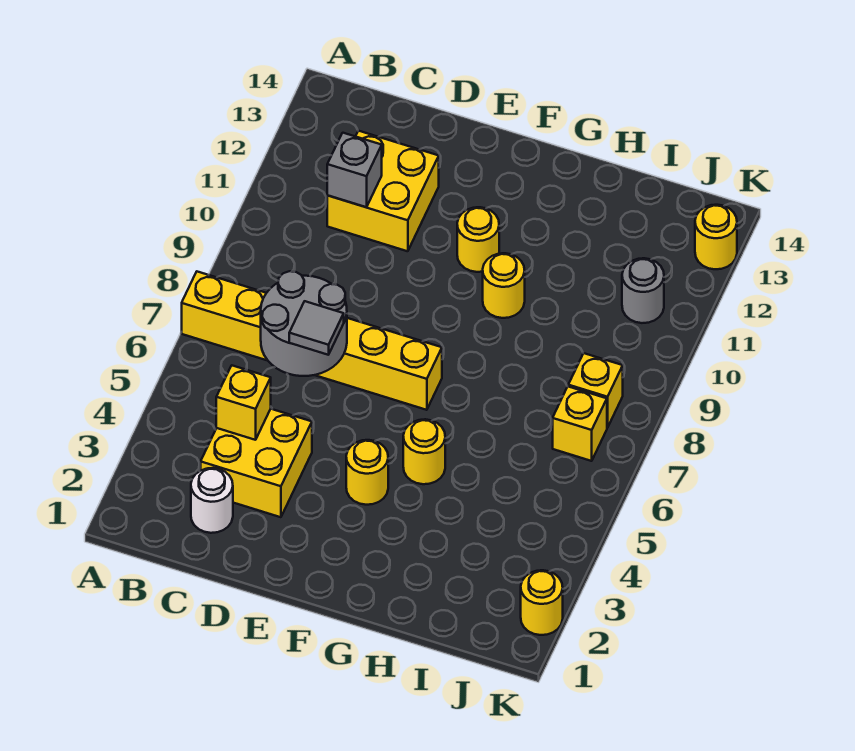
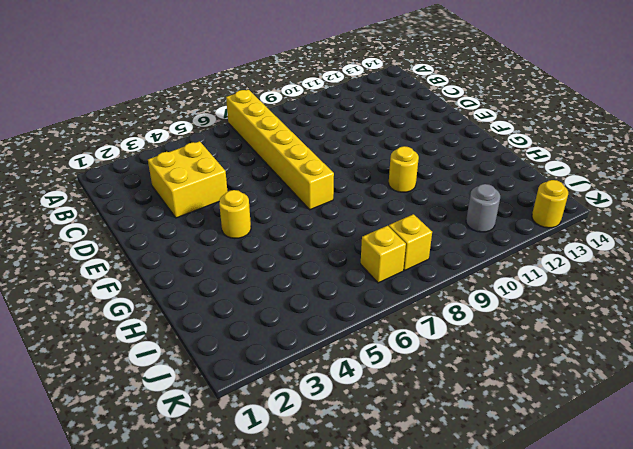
none -> white 1x1 round brick [191,468,233,533]
none -> yellow 2x2 brick [327,131,439,251]
none -> yellow 1x1 round brick [457,207,499,272]

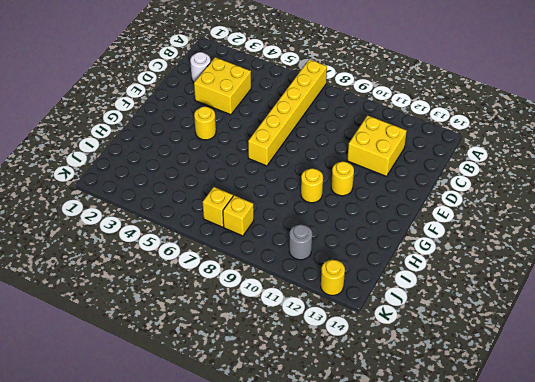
none -> yellow 1x1 round brick [403,419,445,484]
none -> yellow 1x1 round brick [521,570,563,635]
none -> yellow 1x1 brick [216,366,271,440]

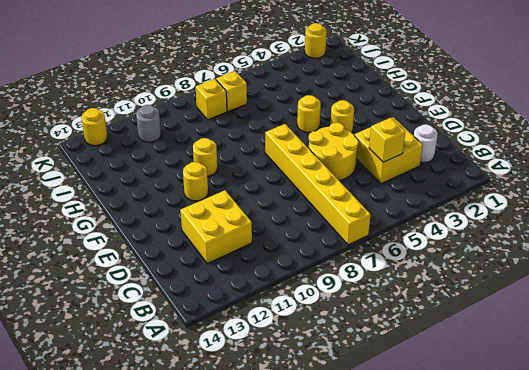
yellow 2x2 round brick [309,122,359,180] -> none
none -> grey 2x2 round brick [261,271,347,376]
none -> grey 1x1 brick [327,133,382,207]
none -> grey 1x1 tile [289,301,344,355]

